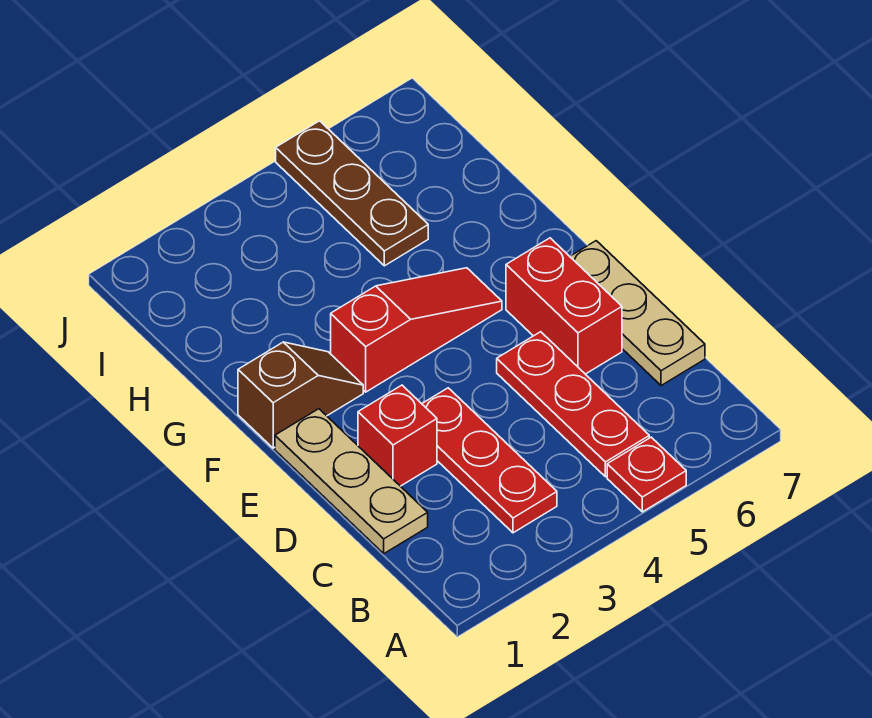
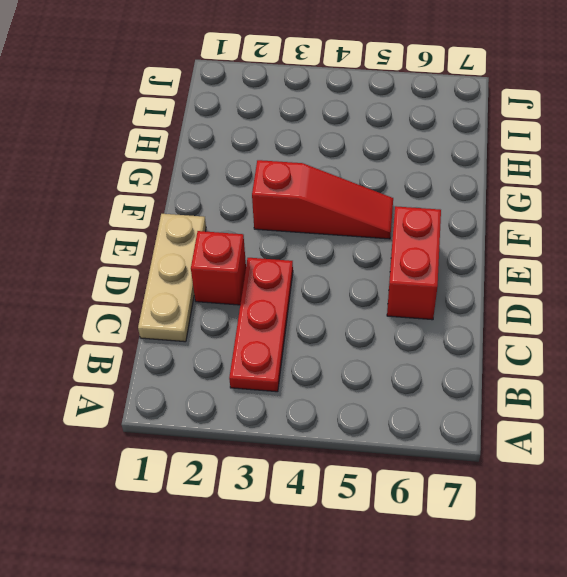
none -> red 1x1 plate [607,437,686,512]
none -> red 1x3 plate [497,332,649,477]

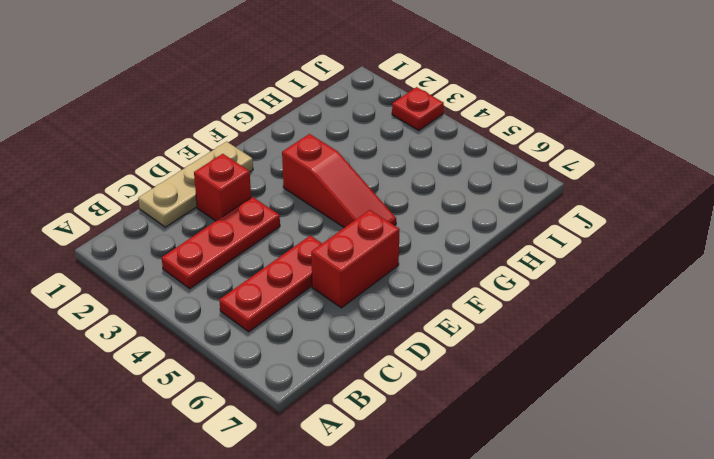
red 1x1 plate [392,87,444,131] -> red 1x1 plate moved to [607,437,686,512]
none -> tan 1x3 plate [570,241,705,386]
none -> brown 1x2 slope [238,342,363,448]

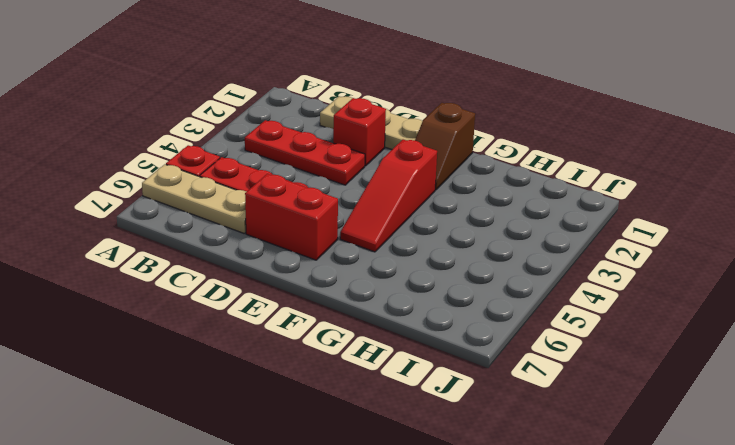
tan 1x3 plate [142,164,246,233] -> tan 1x3 plate moved to [570,241,705,386]
none -> brown 1x3 plate [276,121,428,266]

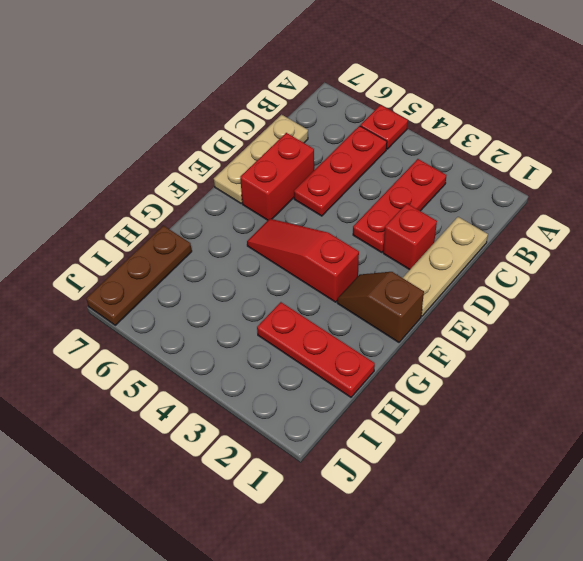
red 1x3 plate [257,302,375,397] -> none
brown 1x3 plate [86,226,192,325] -> brown 1x3 plate moved to [276,121,428,266]

